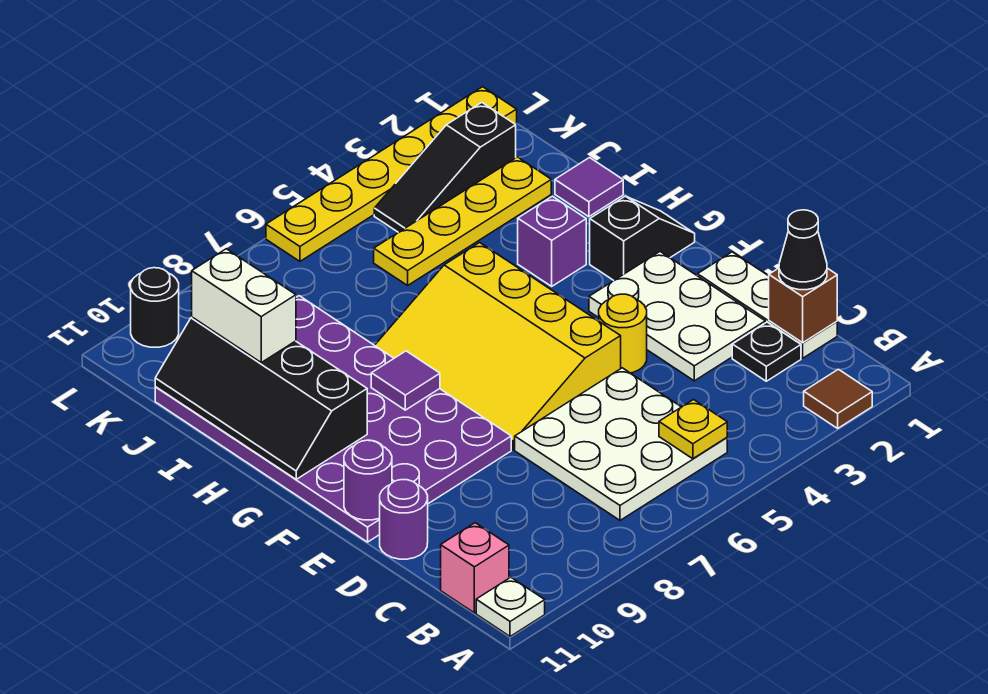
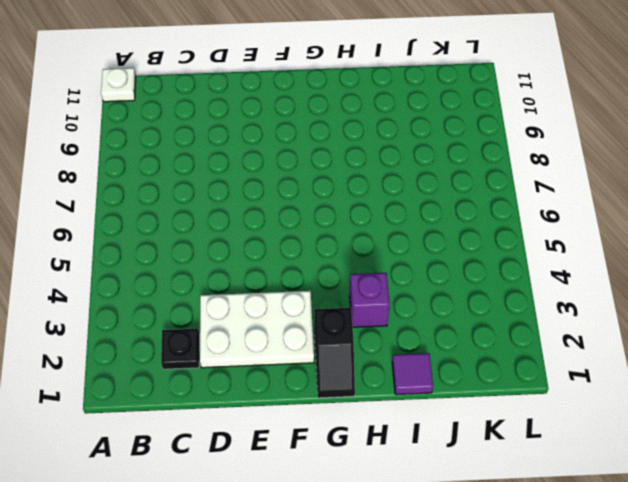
none -> brown 1x1 tile [804,369,872,428]
none -> white 3x3 plate [515,368,727,520]
none -> pink 1x1 brick [441,523,509,613]

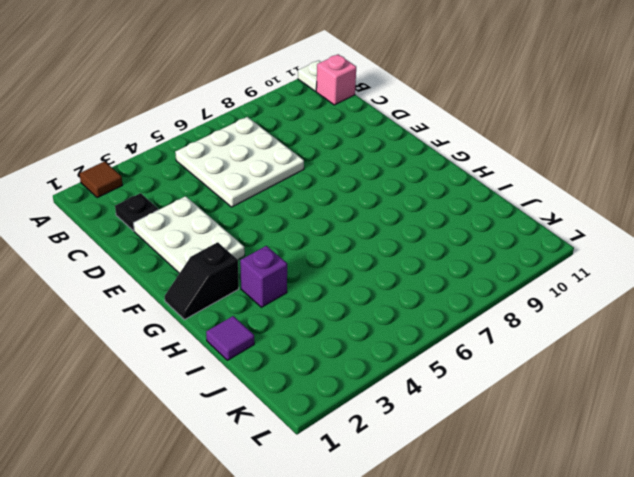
none -> white 1x3 plate [698,252,837,358]
none -> purple 1x1 round brick [380,480,428,559]
none -> yellow 1x1 round brick [599,294,647,373]

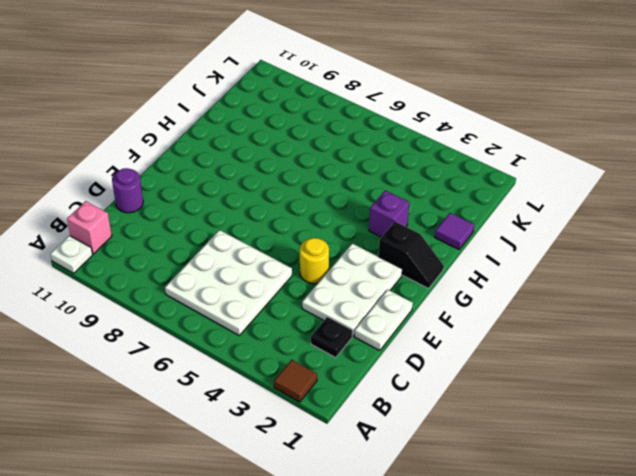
white 1x2 plate [354,290,413,351] -> white 1x3 plate [698,252,837,358]
none -> yellow 3x4 slope [375,243,621,450]
none -> purple 4x6 plate [155,296,511,542]
none -> yellow 1x4 plate [374,157,551,285]

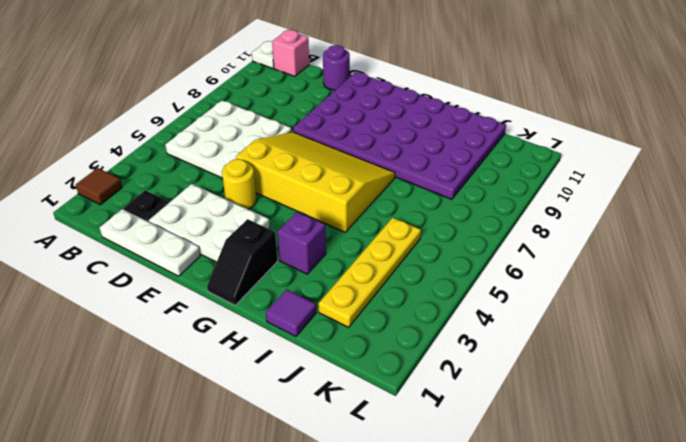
none -> black 1x3 slope [374,103,516,232]
none -> yellow 1x6 plate [266,87,517,261]
none -> black 1x1 round brick [131,268,179,347]

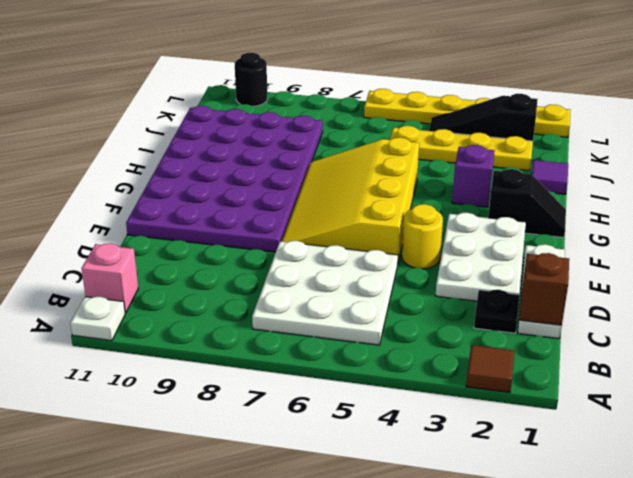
none -> purple 1x1 round brick [380,480,428,559]
none -> yellow 1x1 plate [659,400,727,459]
none -> purple 1x1 round brick [344,440,392,520]

